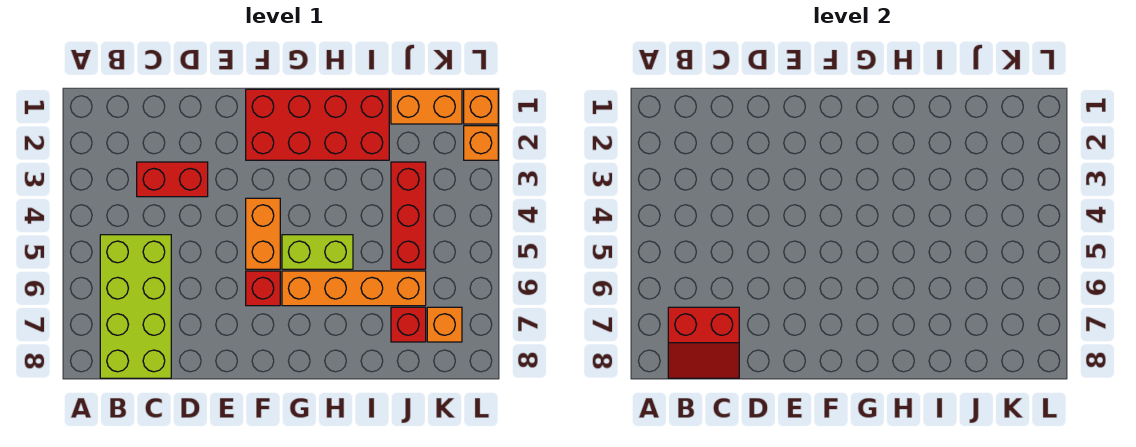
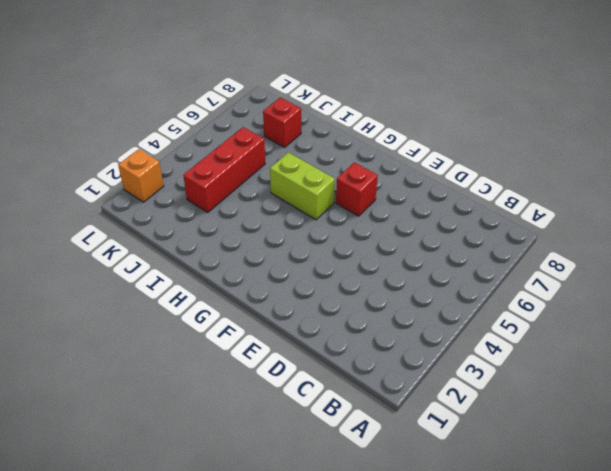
none -> lime 2x4 brick [100,235,171,378]
none -> red 1x2 brick [137,162,208,197]
none -> red 2x4 brick [246,89,389,160]

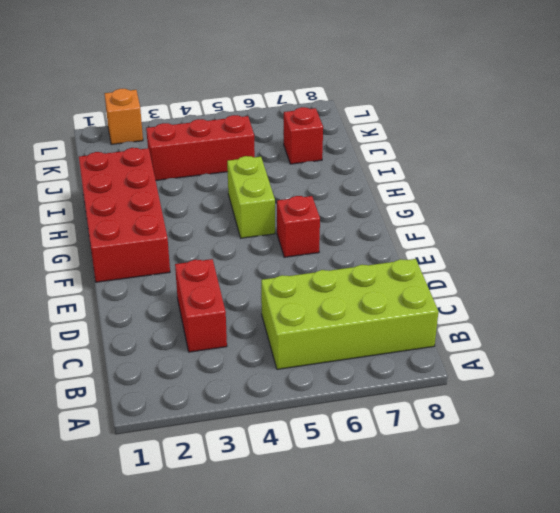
none -> orange 1x2 brick [246,198,280,269]
none -> orange 1x4 brick [282,271,426,306]
none -> orange 1x2 brick [391,89,462,124]

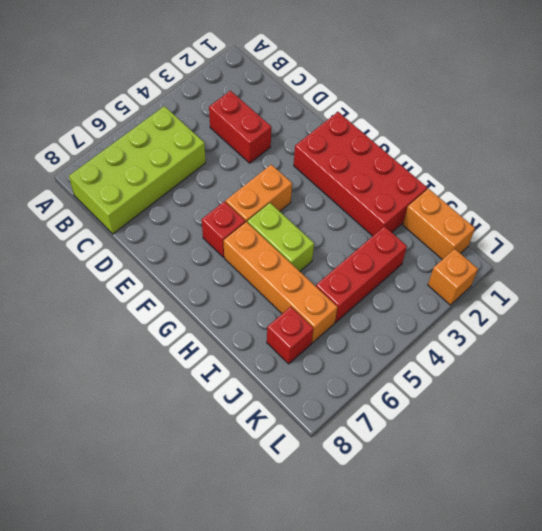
none -> orange 1x1 brick [427,307,462,342]
none -> orange 1x1 brick [464,89,498,124]
none -> red 2x2 slope [668,307,739,378]

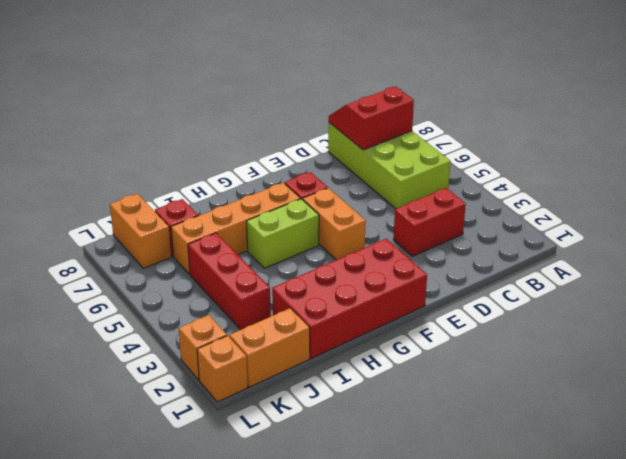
orange 1x2 brick [110,194,171,268] -> orange 1x1 brick [427,307,462,342]

